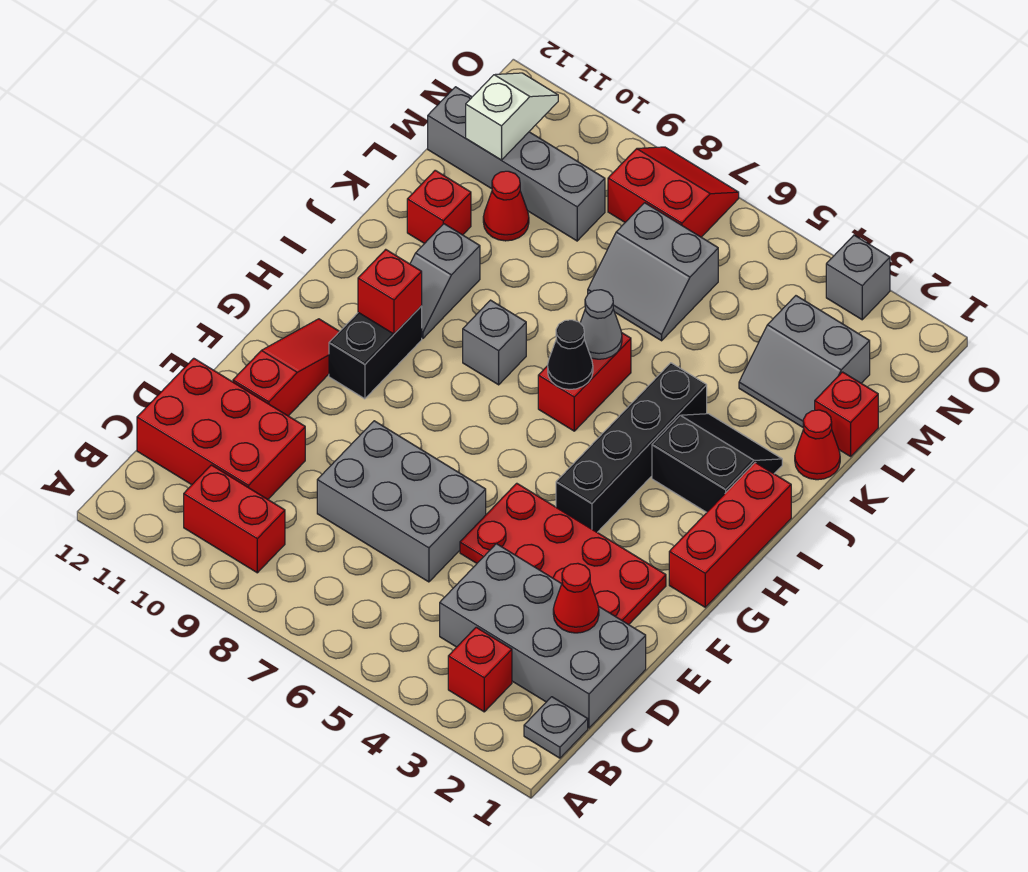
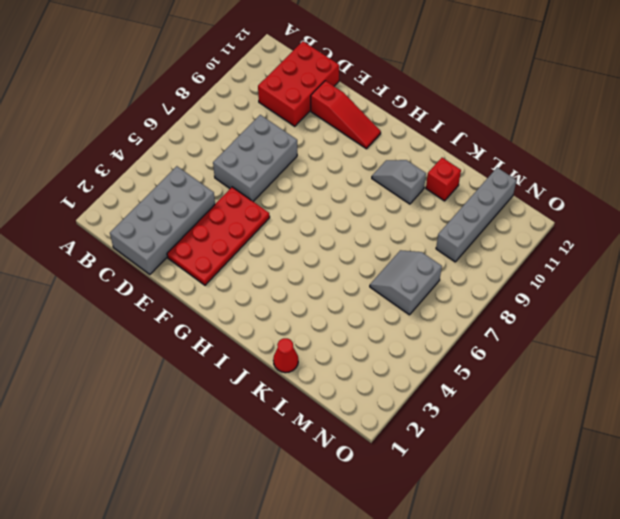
none -> grey 1x1 plate [524,697,588,758]
none -> red 1x1 brick [448,627,512,712]
none -> red 1x2 brick [184,465,285,573]

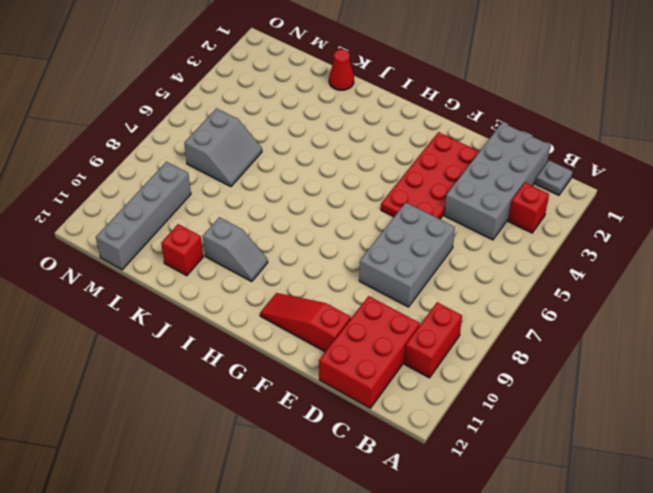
none -> red 1x3 brick [669,463,791,607]
none -> black 1x4 brick [556,363,707,532]
none -> black 1x2 brick [329,306,422,399]

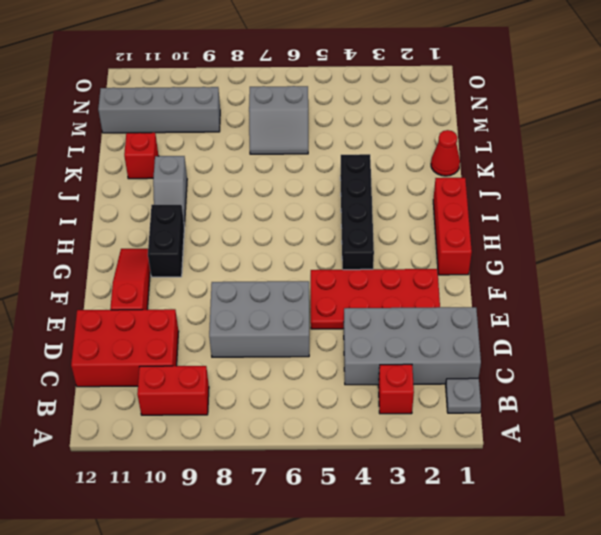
none -> black 2x2 slope [652,414,782,512]
none -> red 1x2 brick [538,332,631,431]
none -> grey 1x1 brick [463,300,526,385]

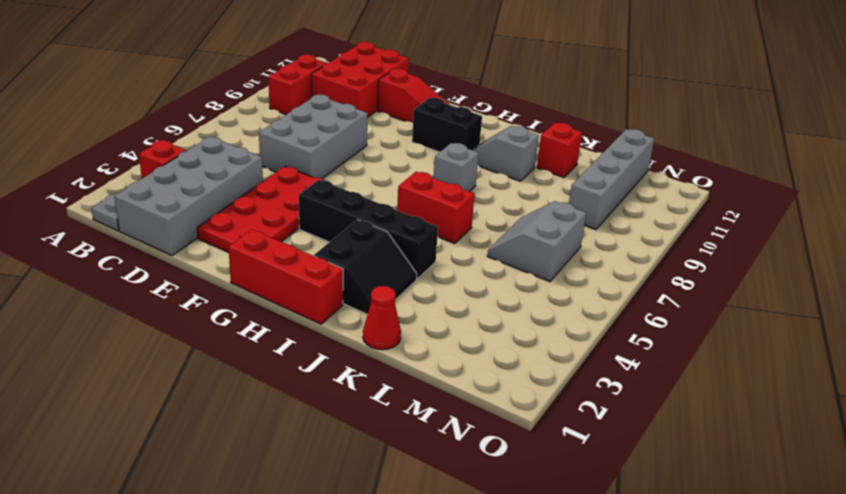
none -> red 1x1 brick [815,372,878,456]
none -> grey 2x2 slope [739,296,870,428]
none -> red 1x1 cone [483,171,529,241]

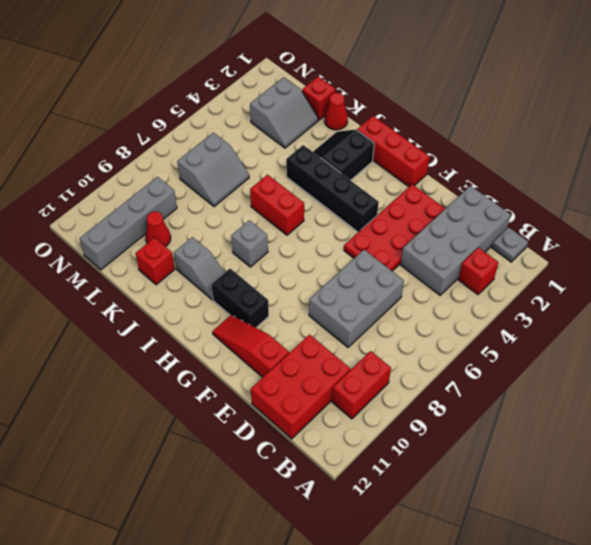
none -> red 2x2 slope [608,147,739,237]
none -> grey 1x1 brick [826,235,890,320]
none -> red 1x1 cone [553,563,599,633]

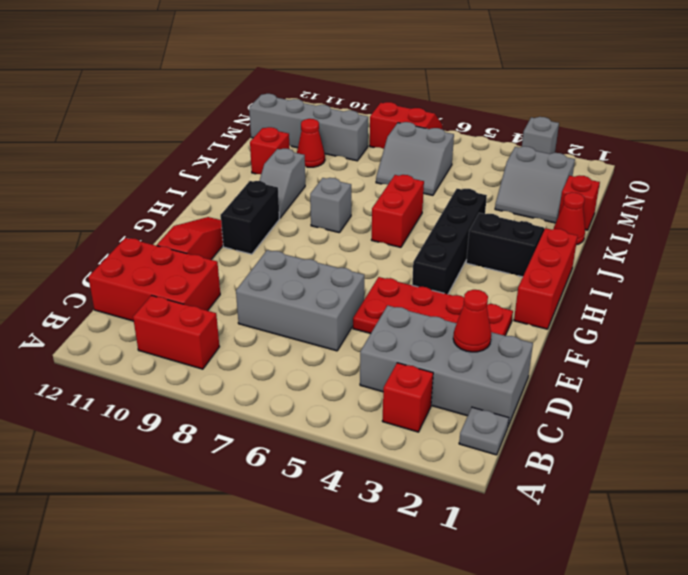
none -> red 1x1 brick [358,249,422,334]
none -> black 1x1 cone [548,320,593,390]
none -> grey 1x1 cone [580,290,622,359]

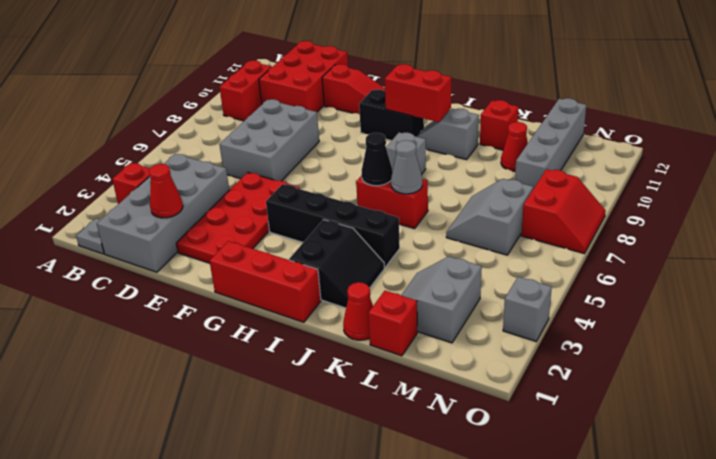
red 1x2 brick [385,64,451,122] -> red 1x1 brick [358,249,422,334]
none -> white 1x2 slope [466,73,558,160]

